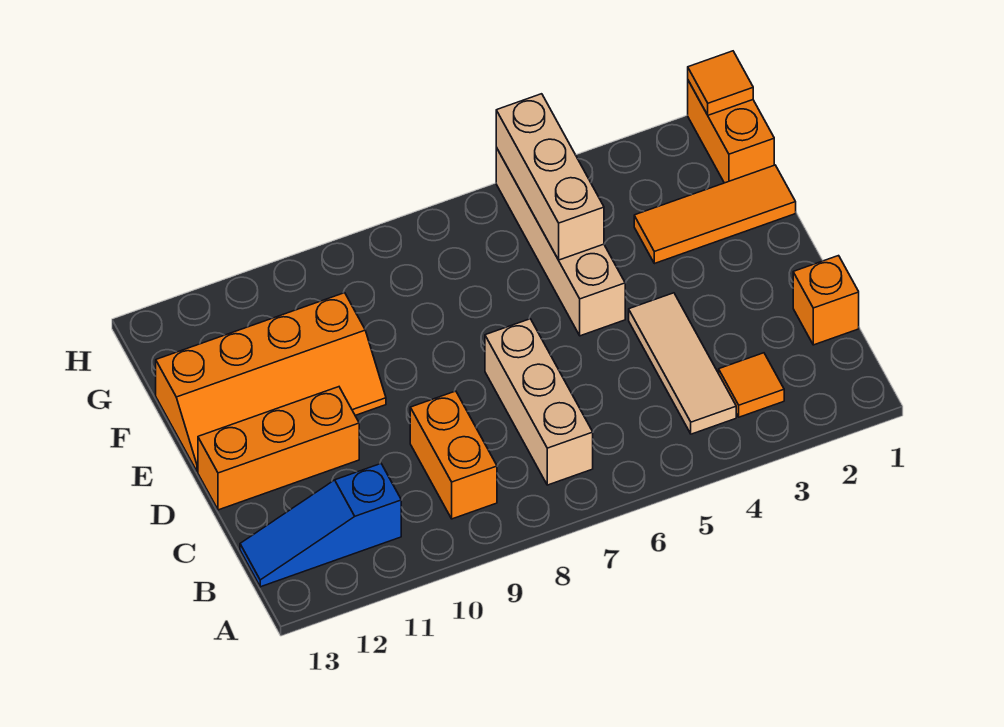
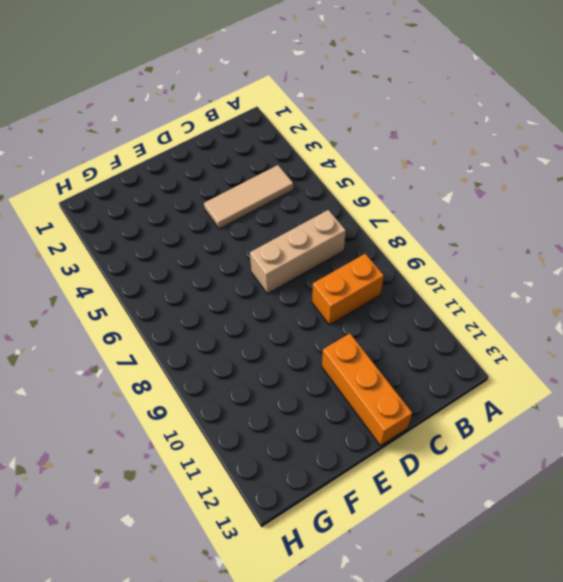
none -> orange 1x1 tile [719,353,784,417]
none -> blue 1x3 slope [240,464,401,587]
none -> orange 1x1 brick [793,256,859,345]

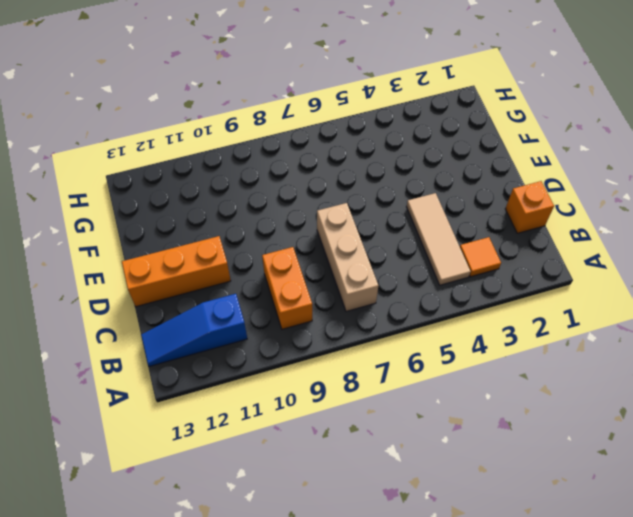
none -> tan 1x4 brick [496,148,625,336]
none -> orange 2x4 slope [156,293,386,471]
none -> orange 1x3 tile [634,165,796,264]

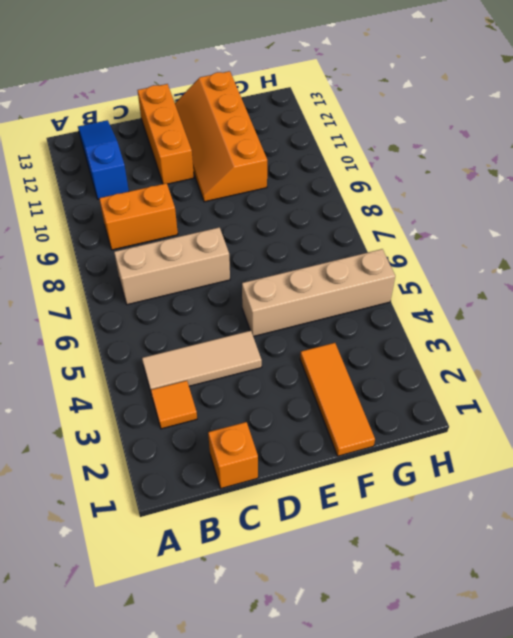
none -> orange 1x2 brick [688,81,774,183]
none -> tan 1x3 brick [496,94,604,260]
none -> orange 1x1 tile [688,51,753,115]

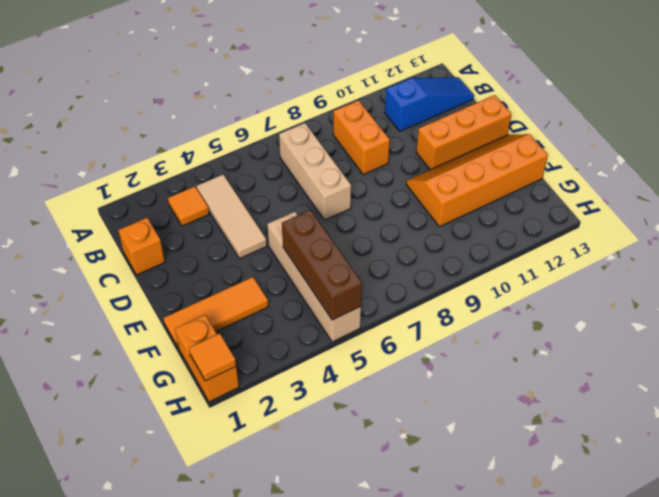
brown 1x3 brick [282,210,362,320] -> tan 1x3 brick [496,94,604,260]

